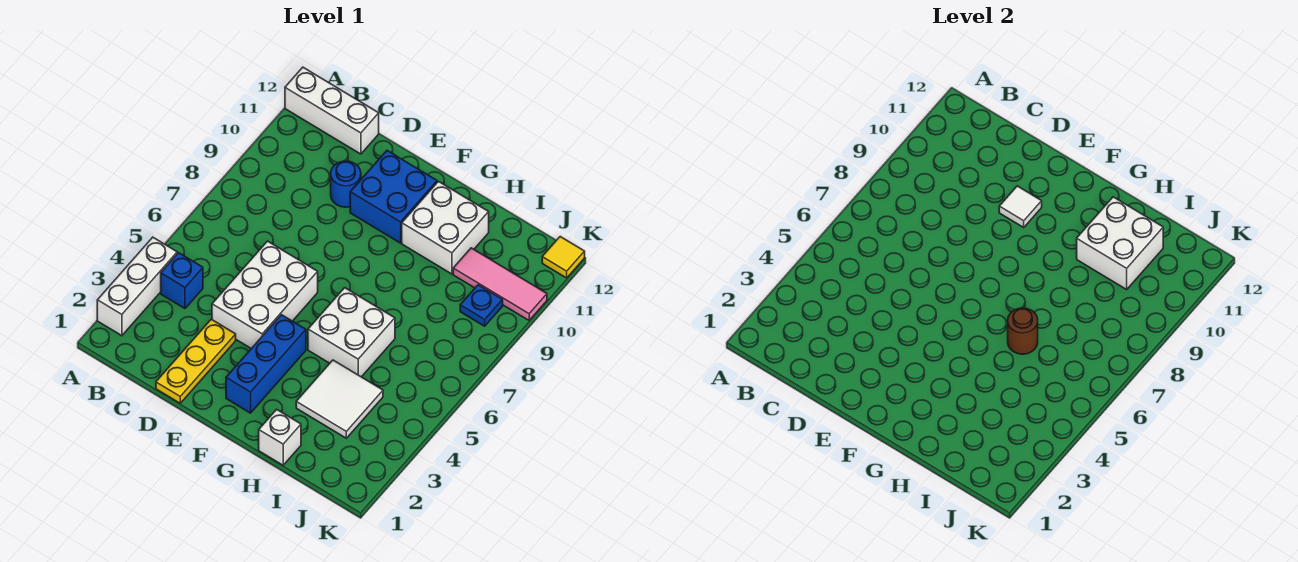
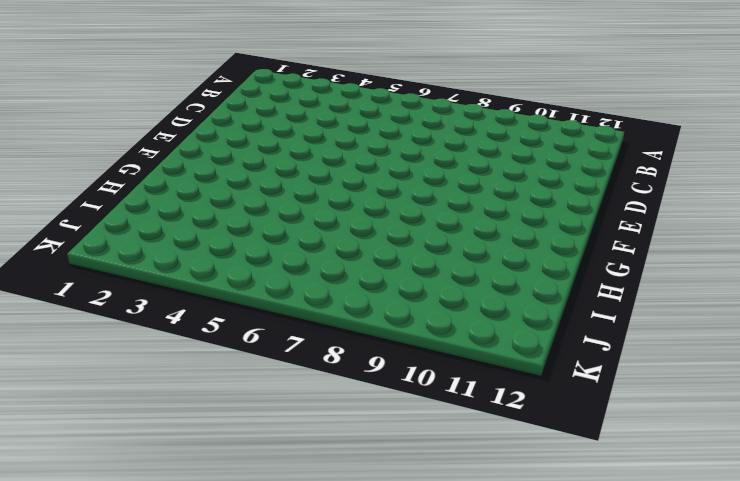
none -> white 1x3 brick [97,237,177,336]
none -> white 1x3 brick [285,67,379,154]
none -> blue 1x1 brick [161,253,203,308]

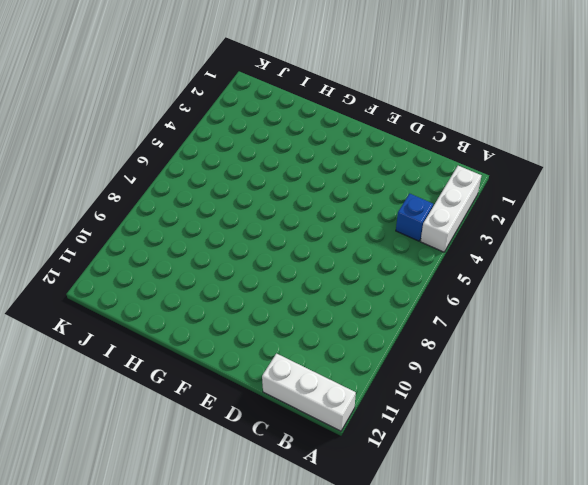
none -> yellow 1x3 plate [156,319,236,403]
none -> white 2x3 brick [212,241,318,348]
none -> blue 1x1 round brick [331,161,361,207]

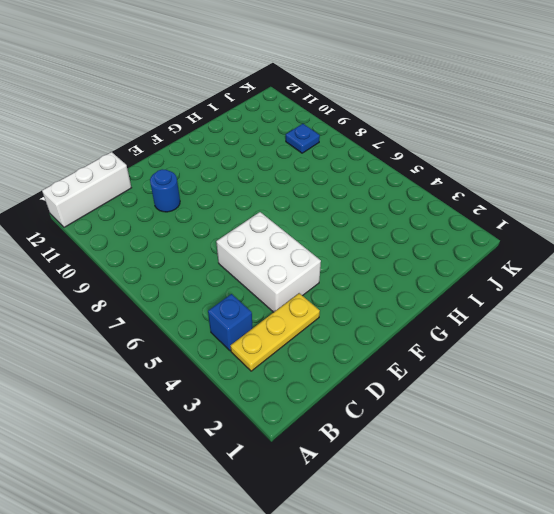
yellow 1x3 plate [231,293,320,371] -> yellow 1x3 plate turned to [156,319,236,403]
none -> white 1x3 brick [97,237,177,336]
none -> blue 2x2 brick [350,151,437,243]
none -> blue 1x3 brick [226,315,306,413]

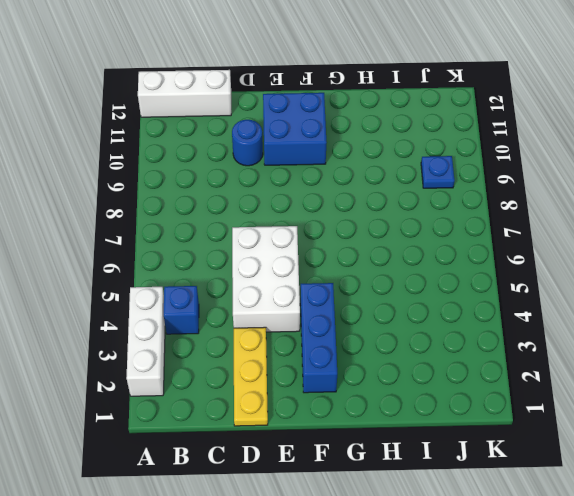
none -> white 2x2 brick [308,288,395,377]
none -> white 2x2 brick [402,182,489,274]
none -> white 1x1 brick [259,409,301,465]

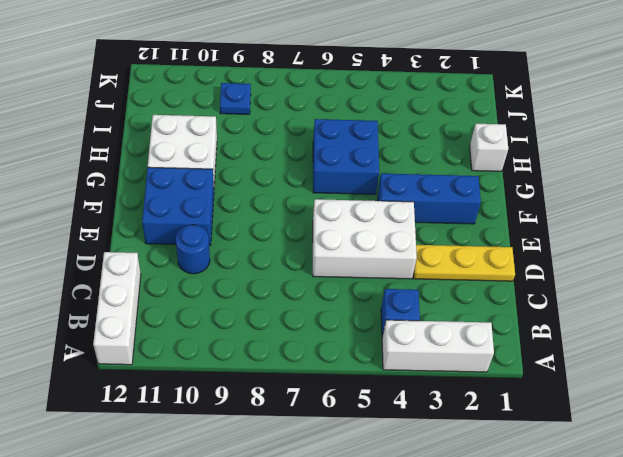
blue 2x2 brick [313,119,379,194] -> white 2x2 brick [308,288,395,377]
none -> white 2x2 tile [296,360,383,438]
none -> pink 1x3 tile [453,248,547,320]
none -> yellow 1x1 tile [542,237,585,278]

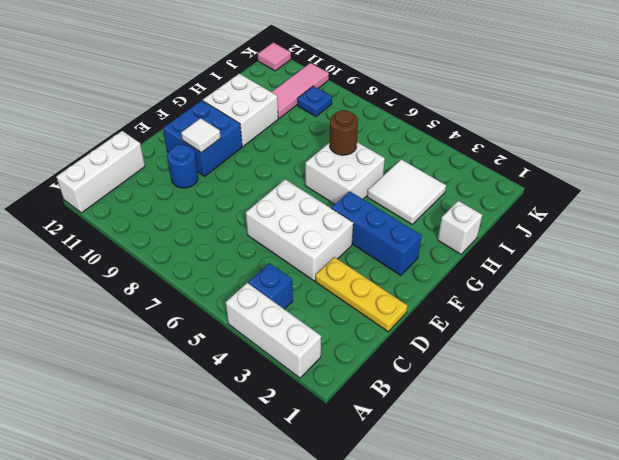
pink 1x1 tile [258,43,291,71] -> yellow 1x1 tile [542,237,585,278]
none -> white 2x2 brick [1077,197,1163,289]

